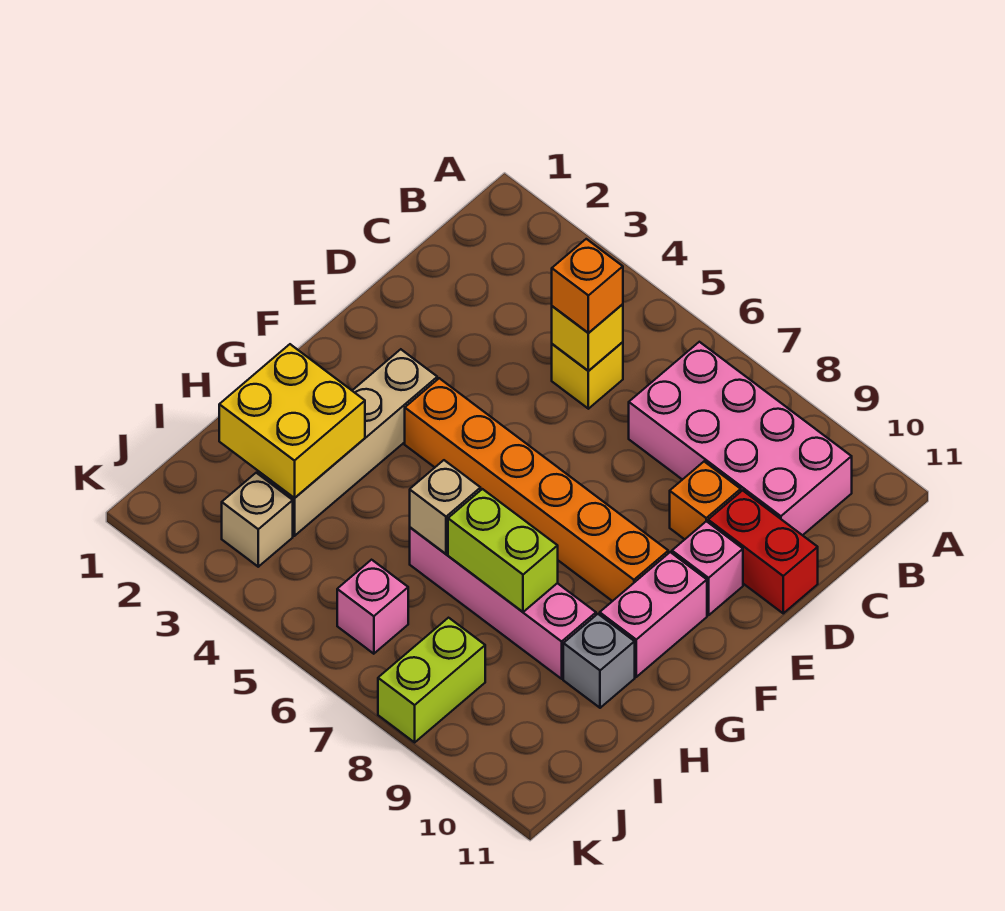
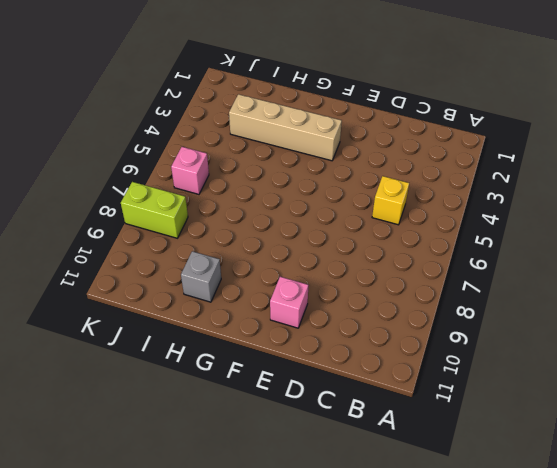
none -> pink 2x4 brick [629,342,852,535]
none -> orange 1x1 brick [670,462,741,539]
none -> red 1x2 brick [708,490,818,613]

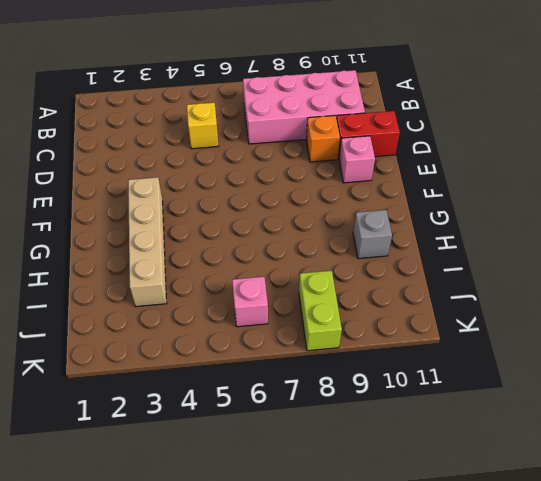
none -> orange 1x6 brick [405,378,668,601]
none -> pink 1x2 brick [600,552,707,677]
none -> pink 1x4 brick [410,527,596,679]

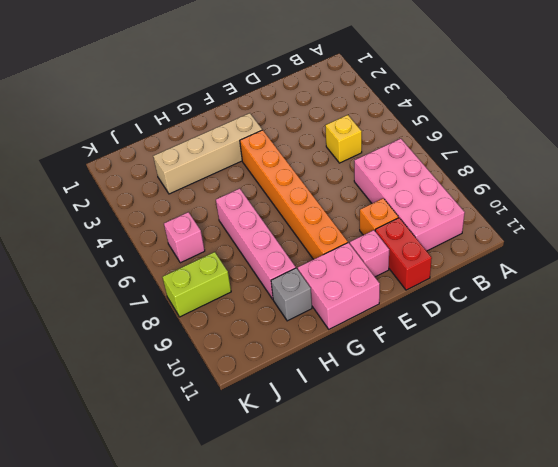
pink 2x2 brick [298,243,380,329] -> pink 1x2 brick [600,552,707,677]
none -> tan 1x1 brick [222,473,293,567]
none -> yellow 1x1 brick [552,304,623,371]
none -> yellow 2x2 brick [219,344,365,498]

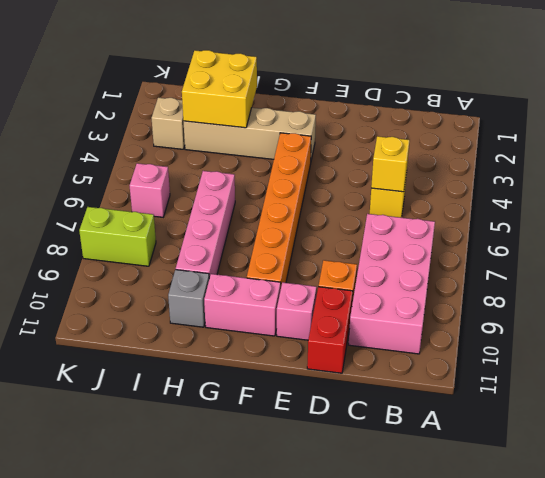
none -> tan 1x1 brick [410,460,481,554]
none -> lime 1x2 brick [448,489,558,612]
none -> orange 1x1 brick [552,239,623,333]

